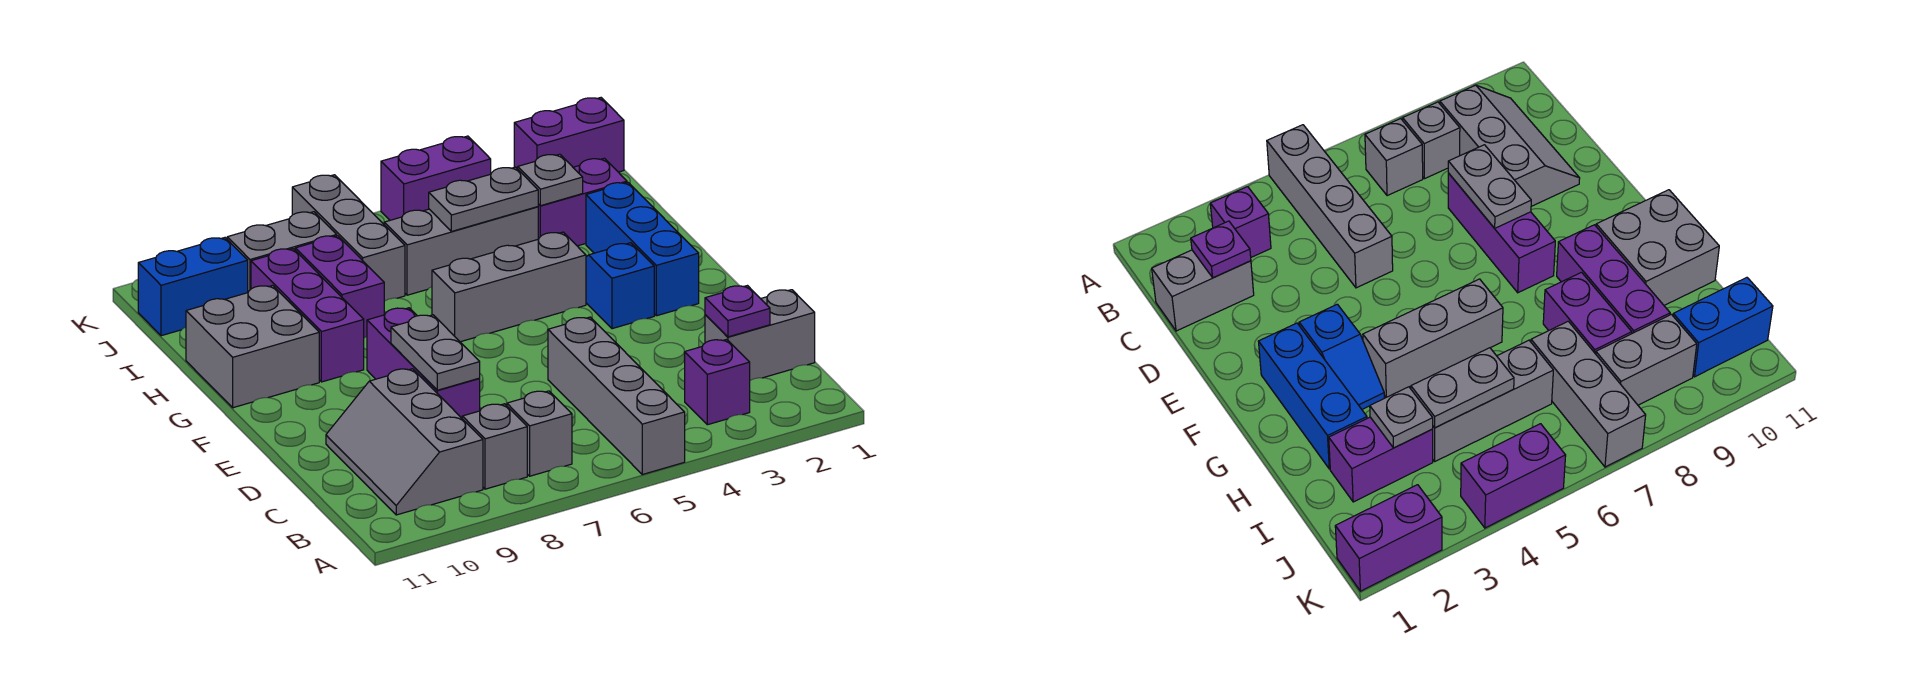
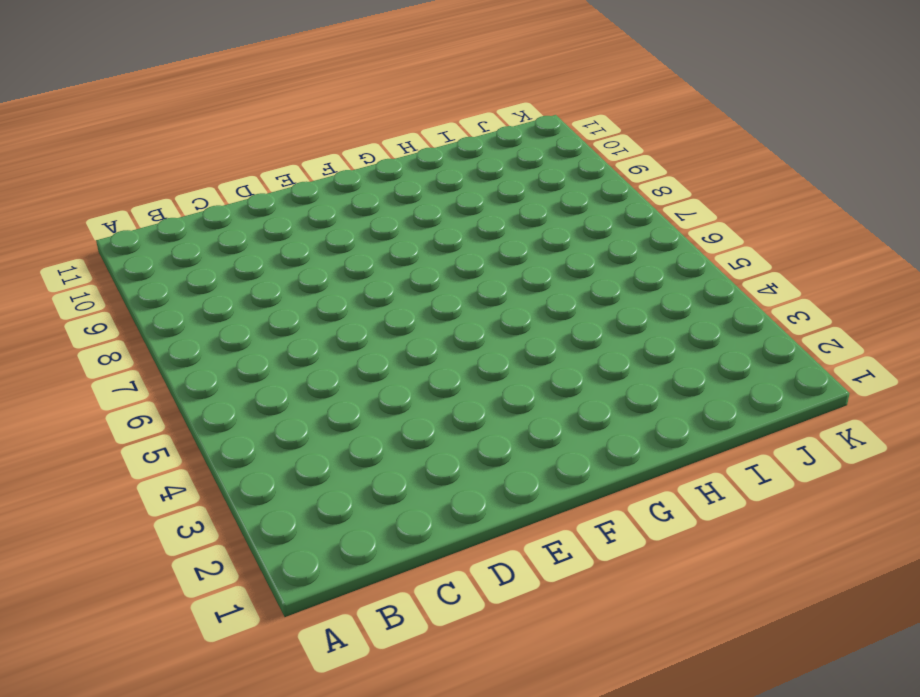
none -> grey 1x4 brick [548,317,685,474]
none -> purple 1x1 brick [685,339,750,425]
none -> grey 1x1 brick [507,391,572,476]

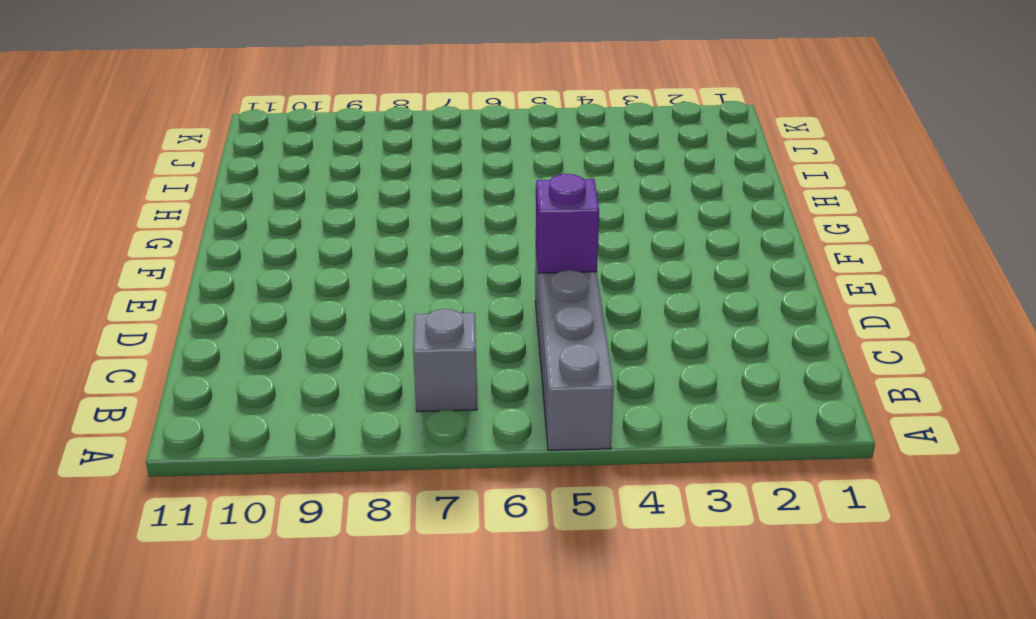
purple 1x1 brick [536,174,599,273] -> purple 1x1 brick moved to [685,339,750,425]
none -> grey 1x1 brick [462,404,527,489]
none -> grey 2x3 slope [326,369,483,515]
none -> grey 1x2 brick [705,290,815,380]

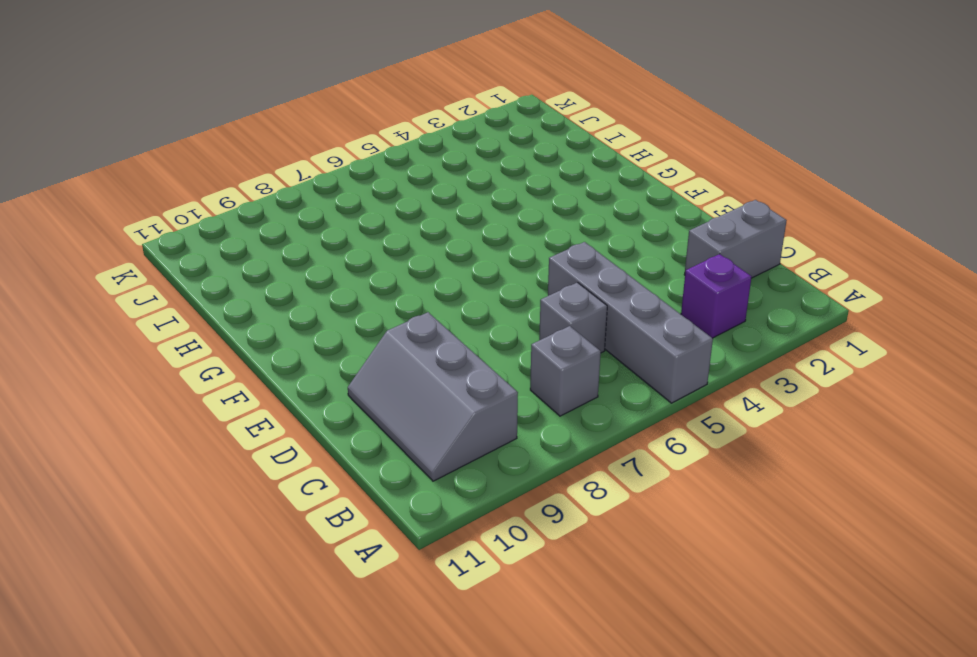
grey 1x1 brick [539,282,607,353] -> grey 1x1 brick moved to [462,404,527,489]
none -> purple 1x3 brick [367,308,480,418]
none -> blue 1x3 brick [586,183,699,316]
none -> blue 1x2 slope [586,243,654,329]

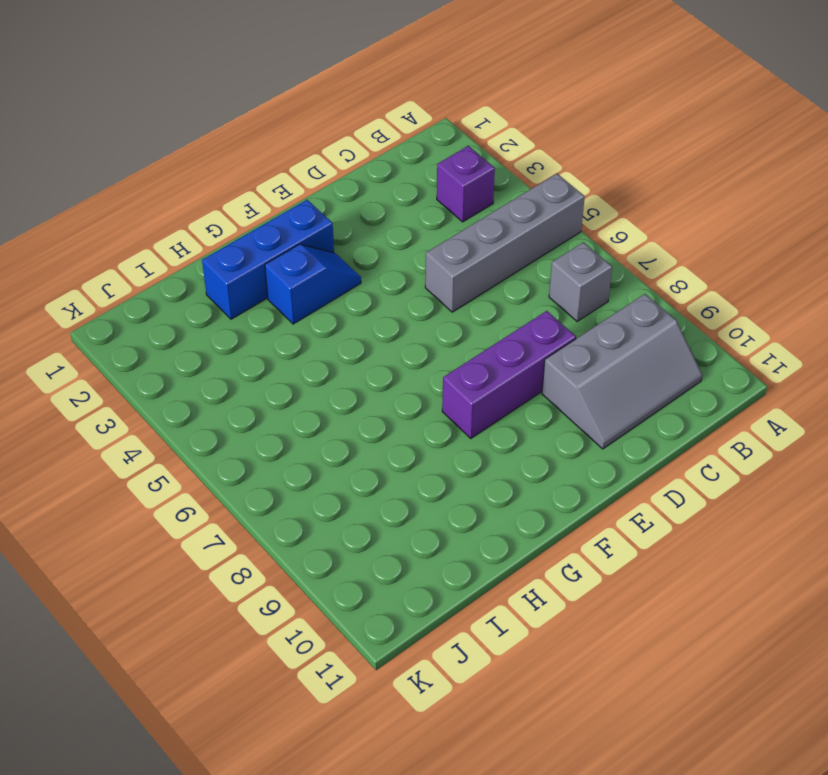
blue 1x2 slope [265,244,361,324] -> blue 1x2 slope turned to [586,243,654,329]
none -> grey 1x1 brick [462,404,527,489]
none -> grey 1x2 brick [705,290,815,380]
none -> grey 1x3 brick [432,232,586,342]

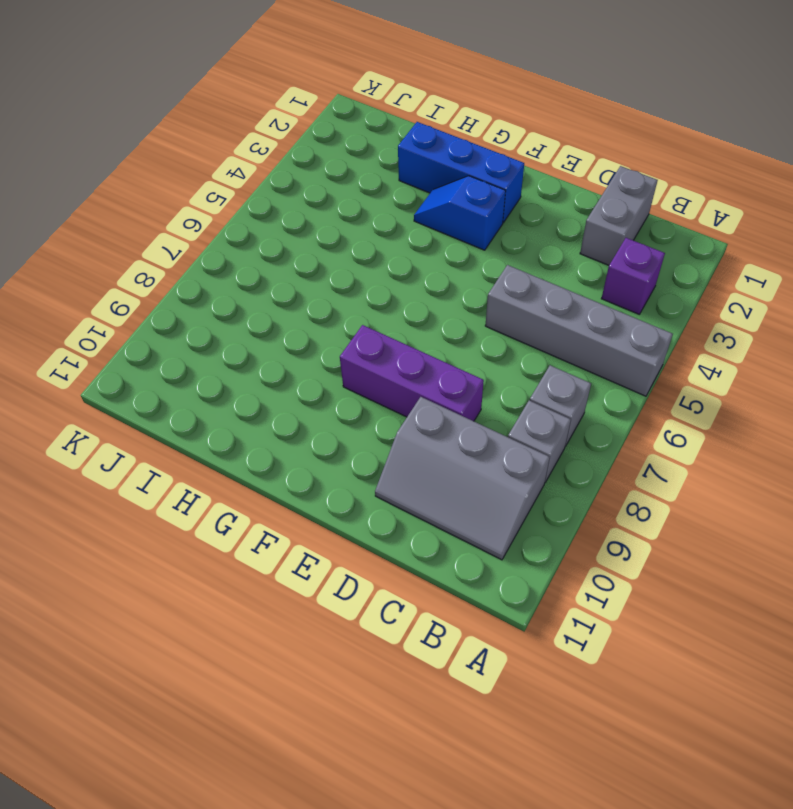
none -> grey 1x3 brick [432,232,586,342]
none -> purple 1x3 brick [251,249,364,382]
none -> grey 2x2 brick [186,285,319,408]

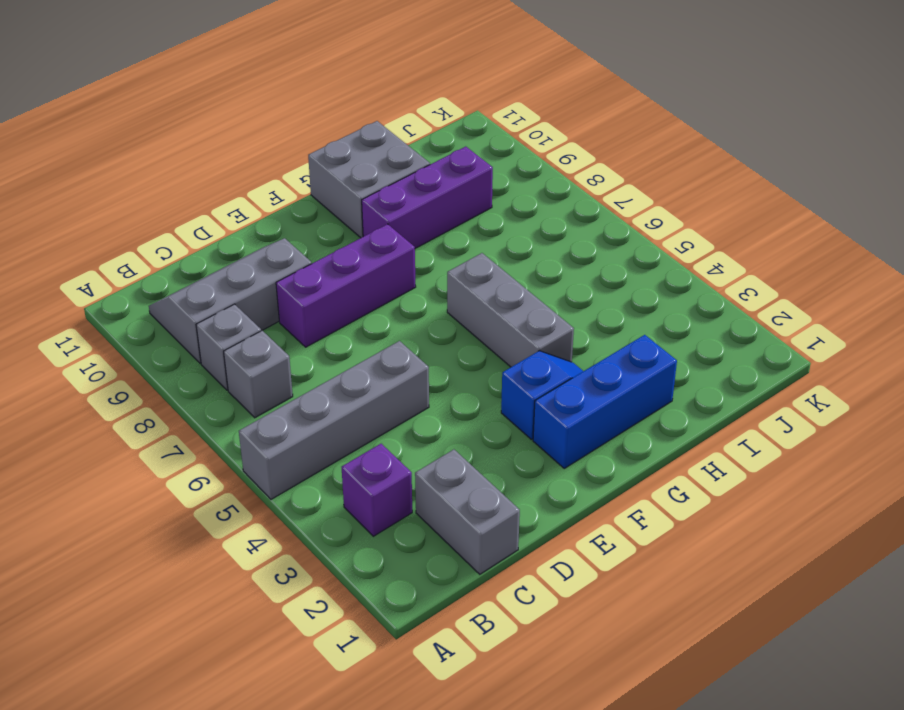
none -> purple 1x2 brick [295,236,384,338]
none -> purple 1x2 brick [538,158,627,246]
none -> grey 1x3 brick [384,207,538,295]

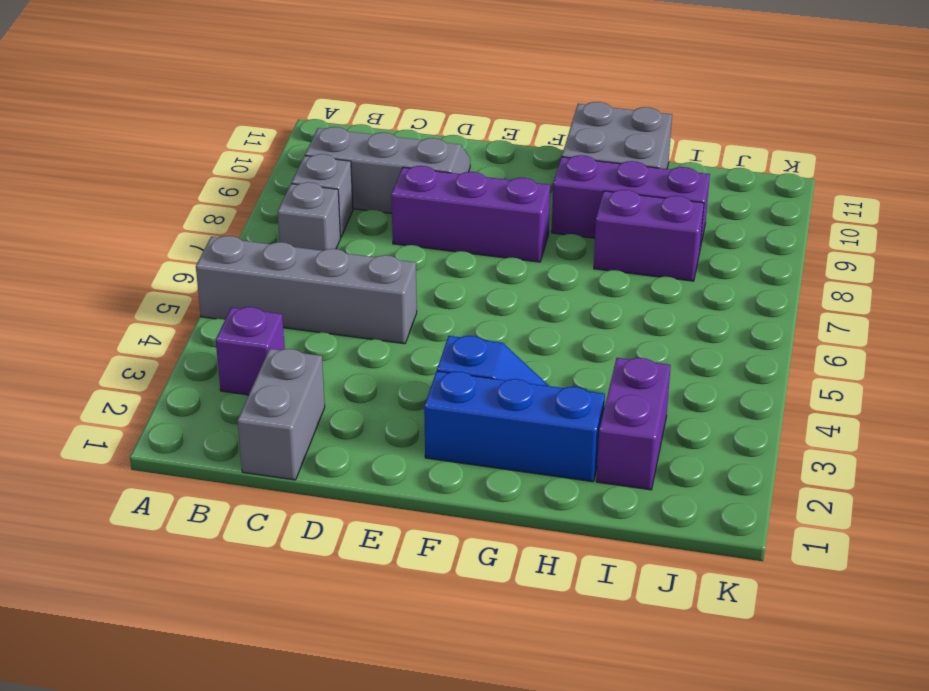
none -> grey 1x3 brick [432,232,586,342]
none -> grey 1x3 brick [384,207,538,295]
none -> grey 1x3 brick [292,175,405,301]

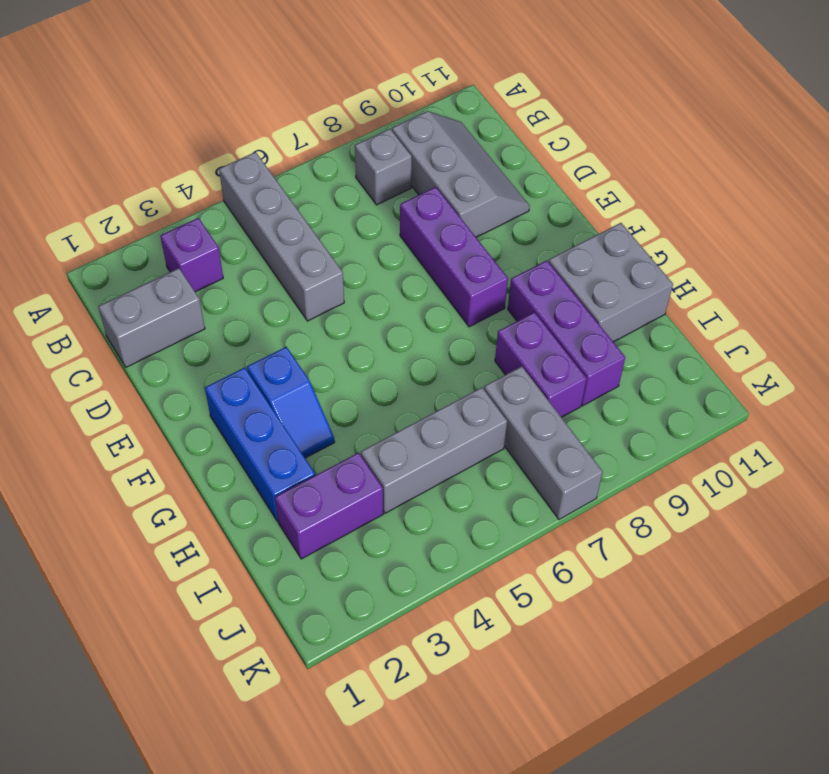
none -> grey 1x1 brick [507,391,572,476]
none -> grey 1x3 brick [432,232,586,342]
none -> grey 1x2 brick [227,212,337,292]

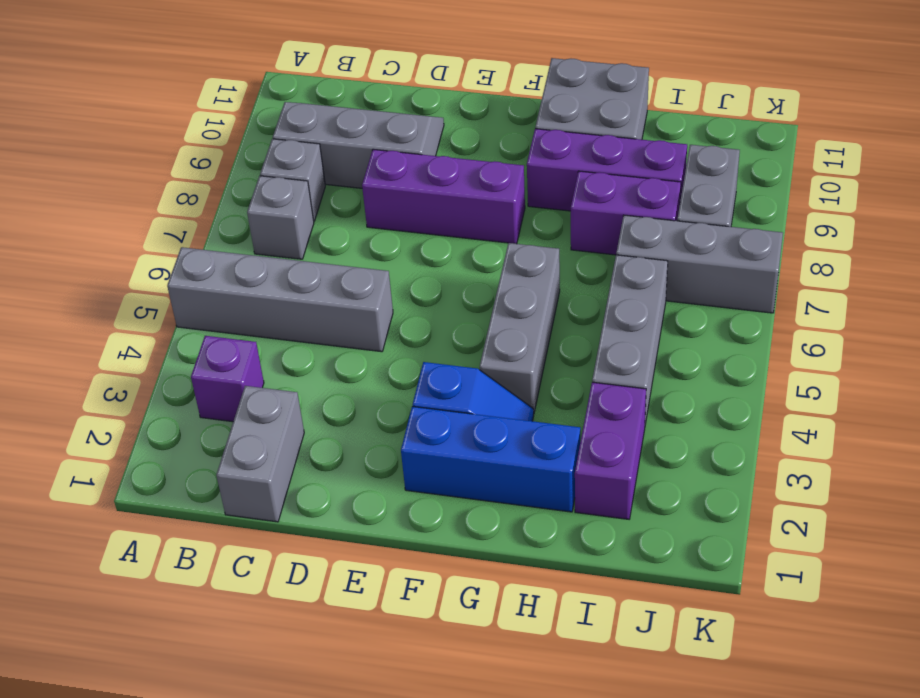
none -> blue 1x2 brick [138,238,248,336]
none -> purple 1x2 brick [514,98,624,172]
none -> purple 1x2 brick [381,136,491,220]

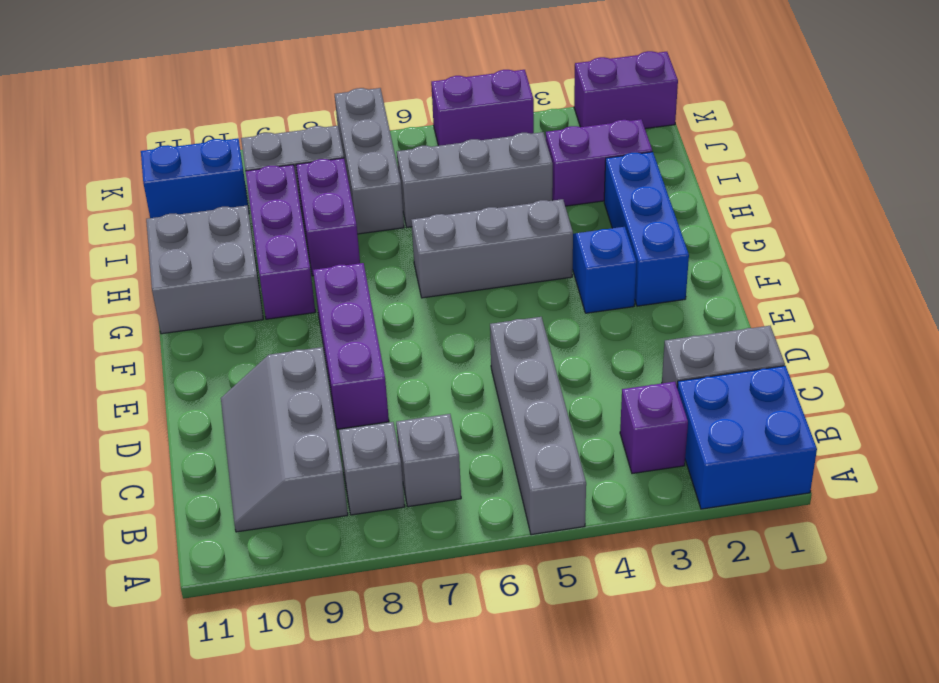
blue 2x2 brick [677,366,817,509] -> none
none -> purple 1x1 plate [705,286,770,337]
none -> grey 1x2 plate [391,315,480,390]
none -> grey 1x1 plate [518,154,583,206]

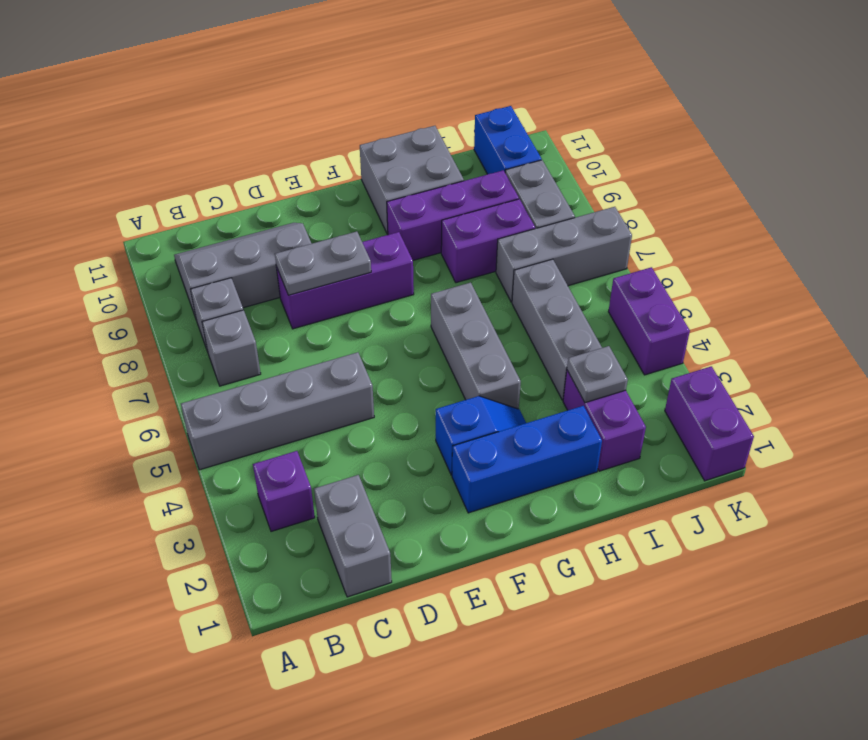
none -> purple 1x1 plate [705,286,770,337]
none -> grey 1x2 plate [429,167,538,231]

